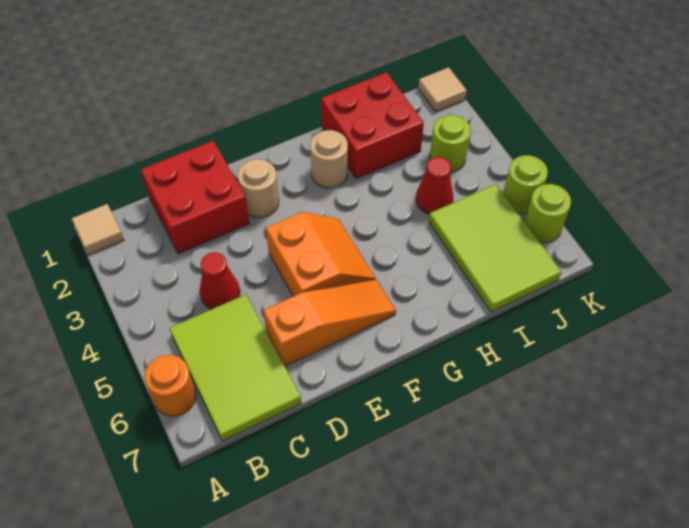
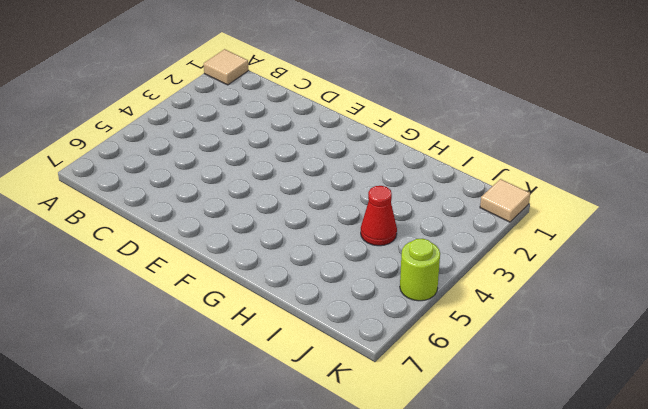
none -> orange 1x1 round brick [144,355,196,416]
none -> lime 2x3 tile [169,294,301,441]
none -> red 2x2 brick [141,141,250,254]

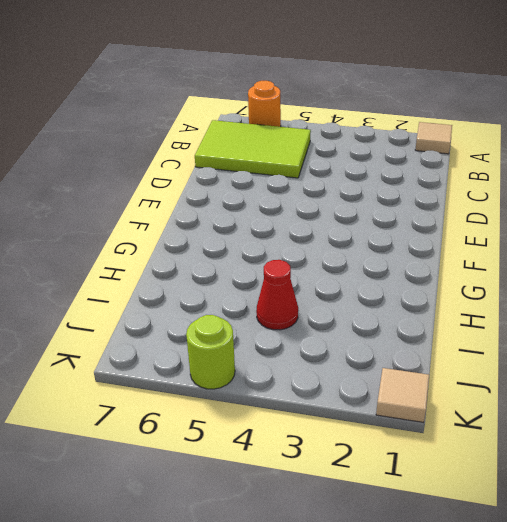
none -> red 2x2 brick [141,141,250,254]
none -> red 1x1 cone [200,252,240,309]
none -> orange 1x3 slope [263,280,396,366]

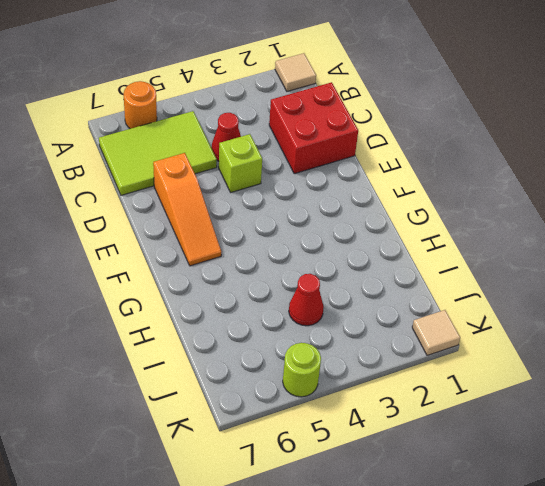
lime 1x1 brick [219,134,262,192] -> none
none -> tan 1x1 round brick [238,159,279,217]
none -> orange 2x2 slope [266,212,376,296]
none -> tan 1x1 round brick [310,130,348,188]

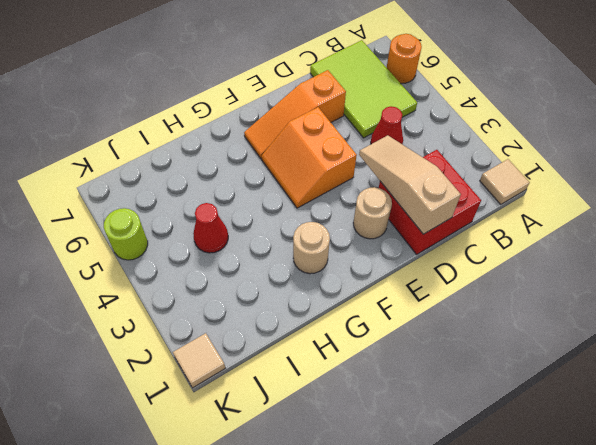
tan 1x3 slope [359,135,461,234] -> none
none -> red 2x2 brick [321,72,424,179]
none -> lime 2x3 tile [429,184,562,312]
none -> lime 1x1 round brick [430,115,471,172]

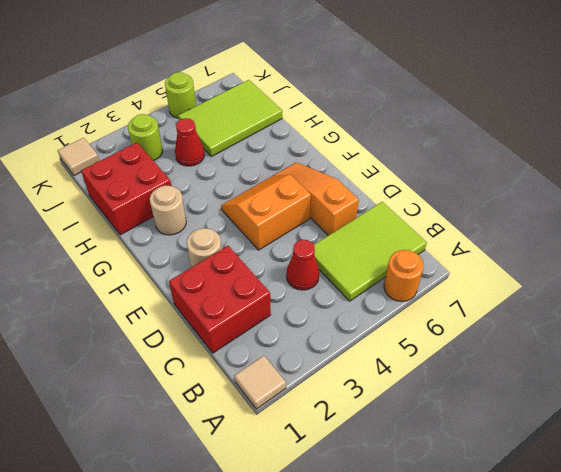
none -> lime 1x1 round brick [525,184,571,243]

